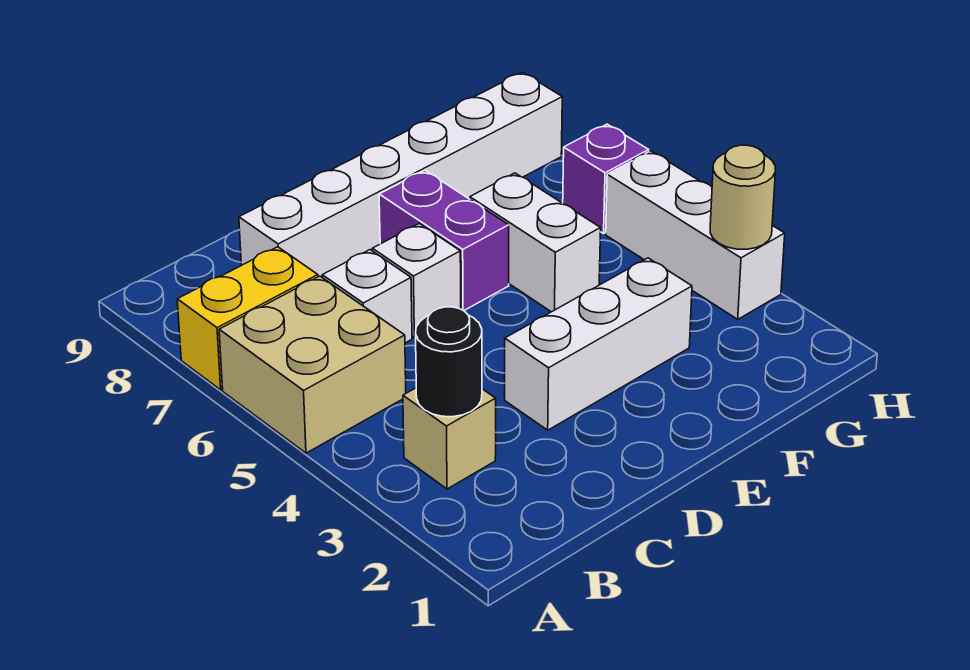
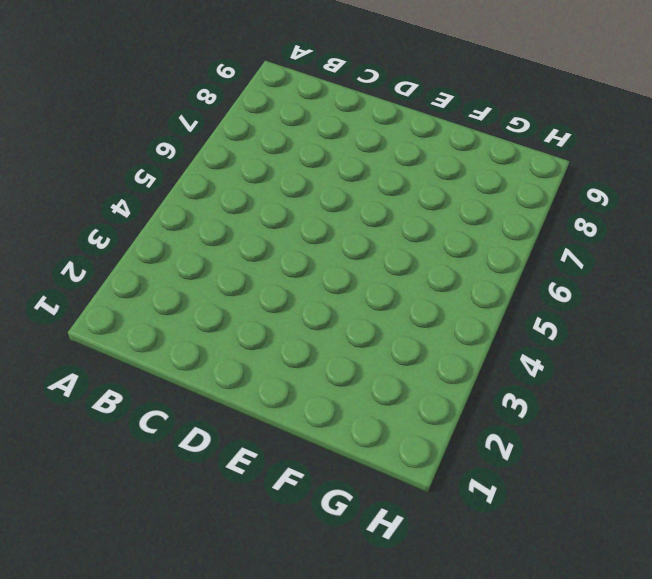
none -> tan 2x2 brick [219,276,406,453]
none -> yellow 1x2 brick [177,247,318,390]
none -> tan 1x1 brick [403,388,496,489]

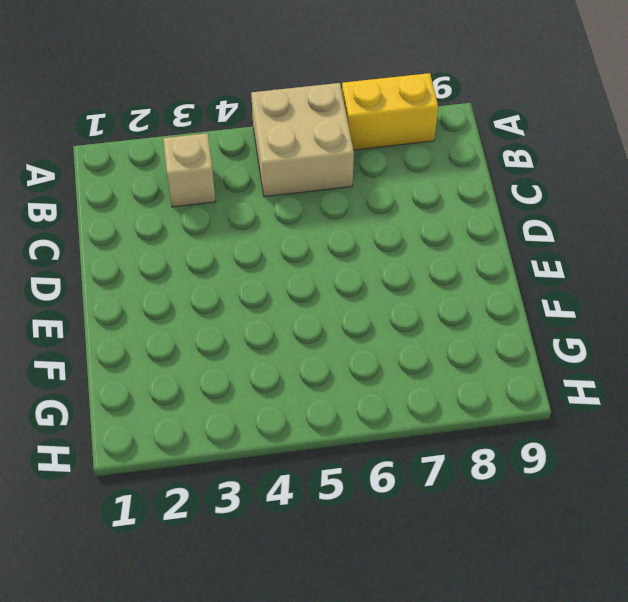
yellow 1x2 brick [342,73,438,150] -> yellow 1x2 brick turned to [177,247,318,390]
none -> white 1x1 brick [322,250,412,343]
none -> white 1x6 brick [239,72,562,277]
none -> white 1x3 brick [505,258,692,430]

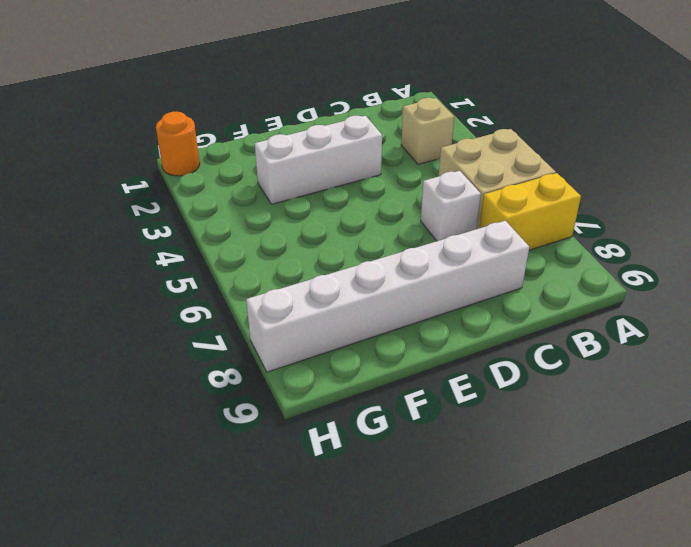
orange 1x1 round brick [156,112,200,176] -> none
none -> white 1x1 brick [372,224,461,338]
none -> purple 1x2 brick [379,171,509,311]
none -> white 1x2 brick [470,173,601,312]

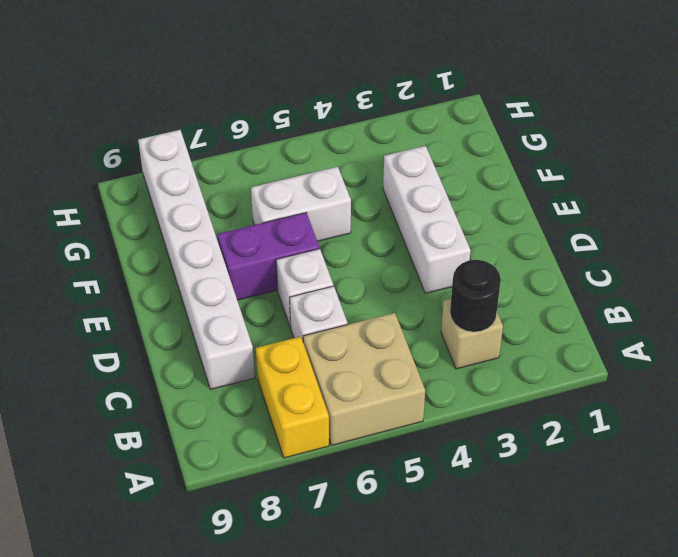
none -> white 1x3 brick [606,151,785,319]
none -> purple 1x1 brick [563,124,649,234]
none -> tan 1x1 round brick [710,145,775,249]

